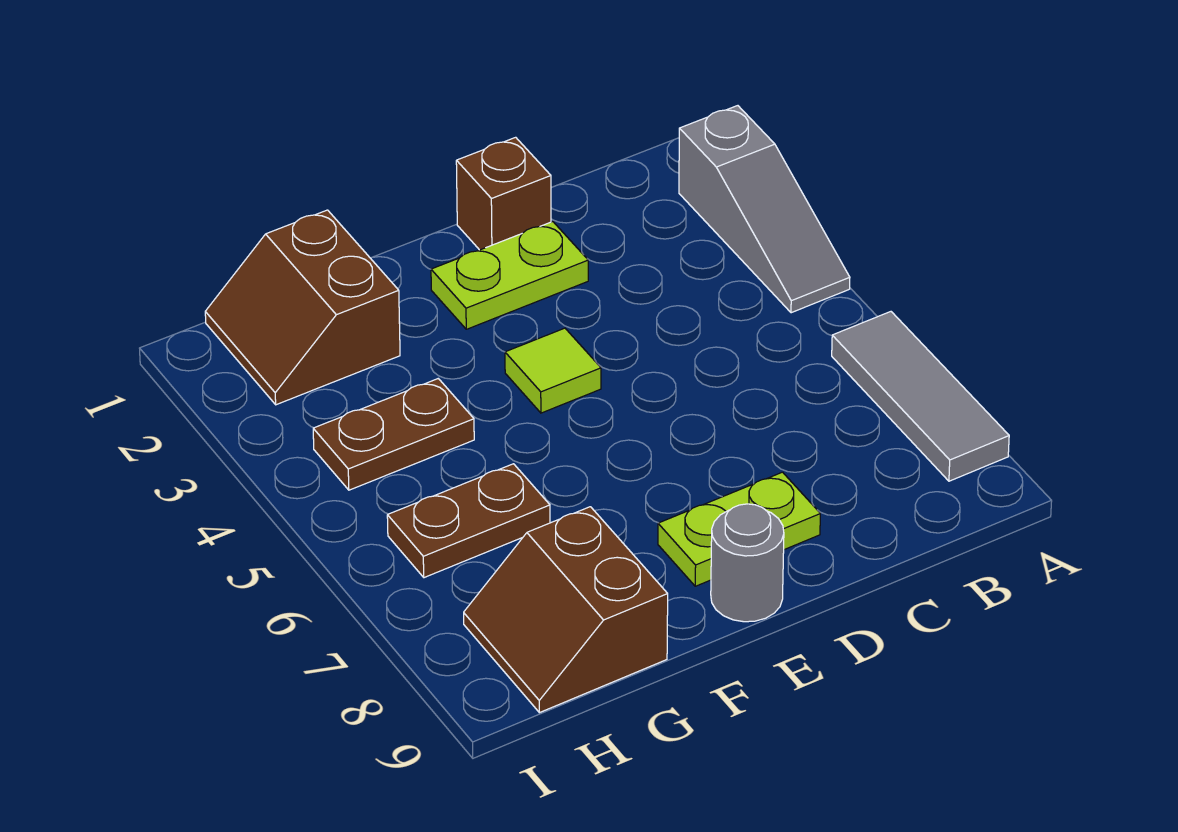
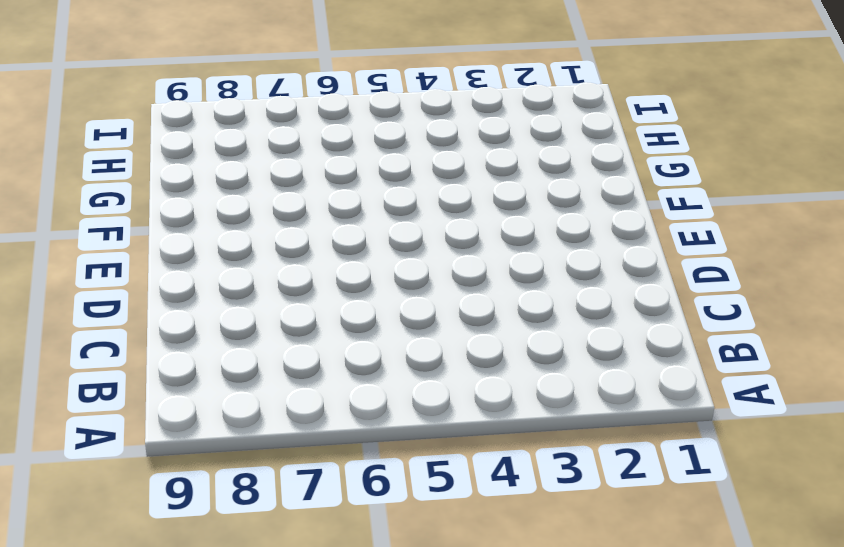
none -> grey 1x3 slope [679,106,850,313]
none -> grey 1x3 tile [832,312,1009,481]

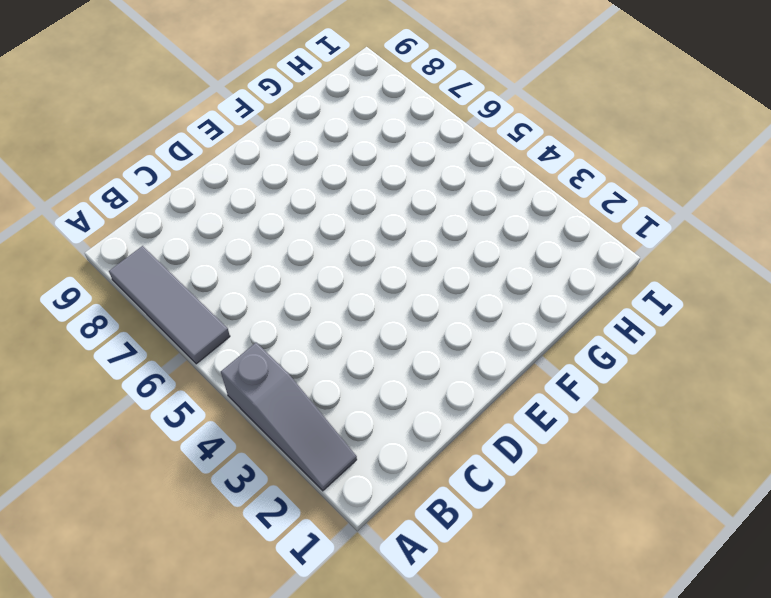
grey 1x3 slope [221,343,357,491] -> grey 1x3 slope turned to [679,106,850,313]
none -> brown 1x1 brick [456,137,551,250]
none -> lime 1x2 plate [431,222,588,329]

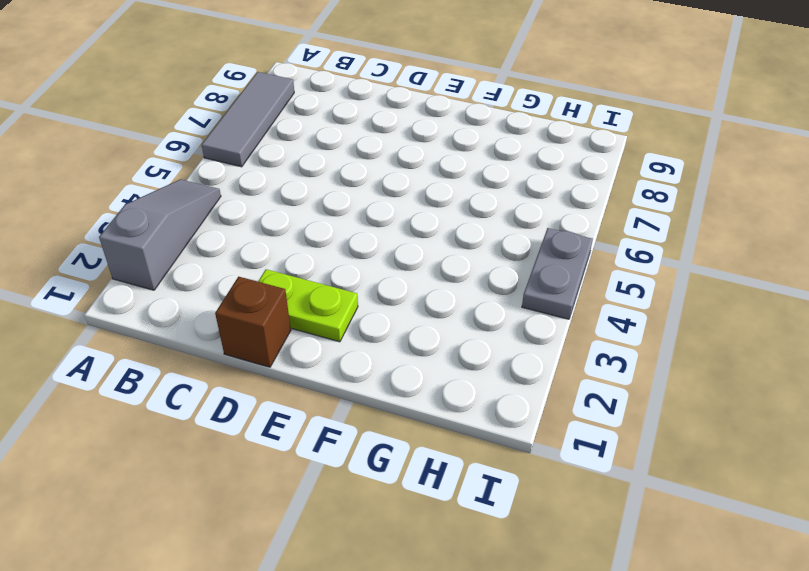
grey 1x2 plate [522,228,593,319] -> none
none -> lime 1x2 plate [658,472,820,586]
none -> lime 1x1 tile [505,328,601,413]

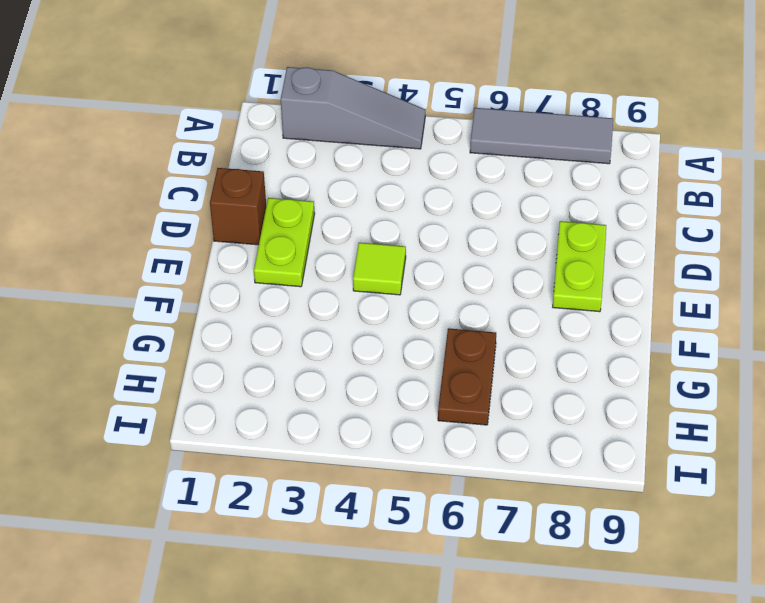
none -> grey 1x1 round brick [711,504,784,622]
none -> brown 2x2 slope [205,210,400,405]

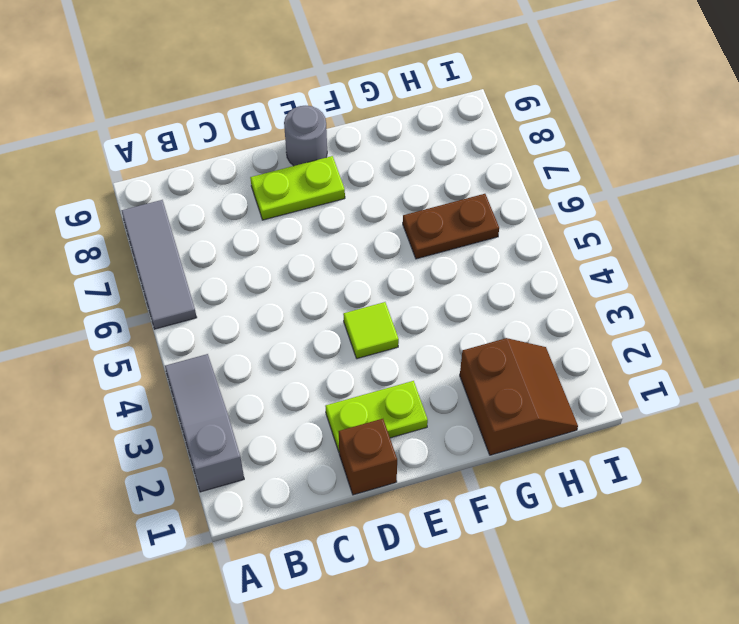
none -> brown 1x2 plate [313,379,474,490]
none -> brown 2x2 slope [464,507,668,713]

